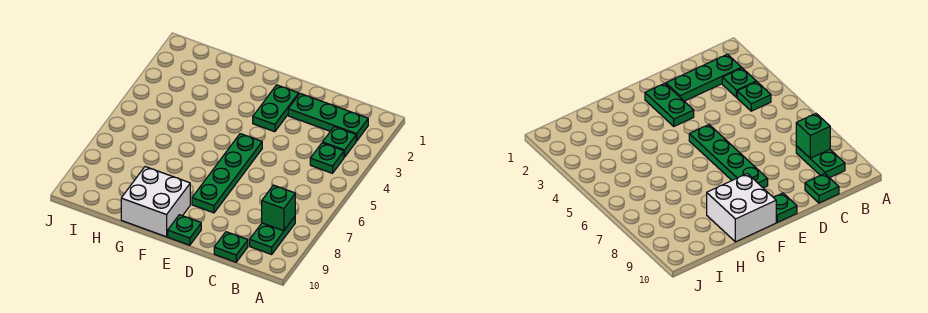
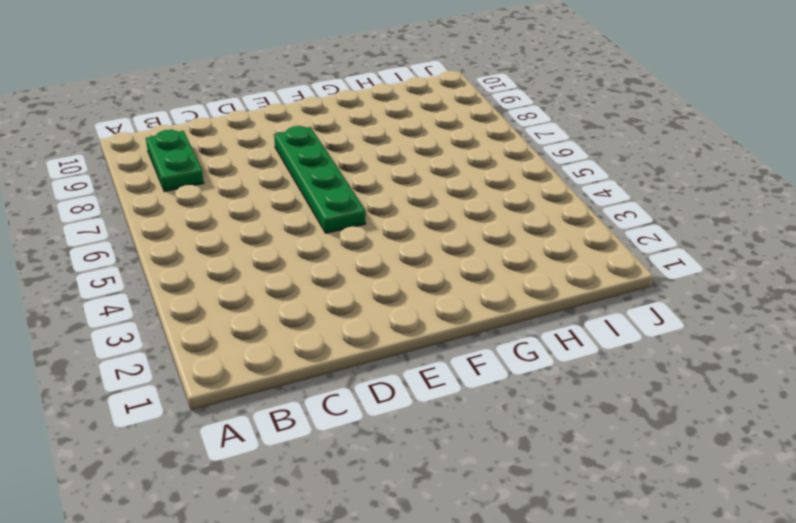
none -> green 1x3 plate [288,94,368,141]
none -> green 1x1 plate [323,127,356,157]

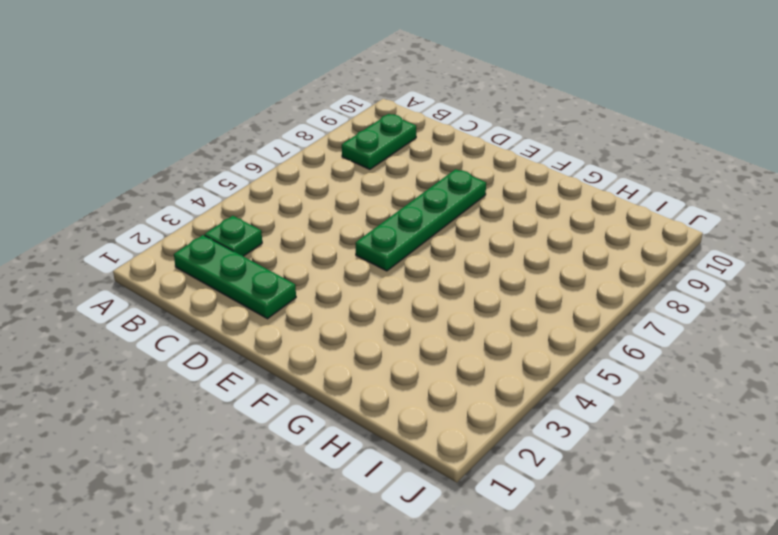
none -> green 1x1 plate [310,143,344,173]
none -> green 1x1 plate [214,232,248,262]

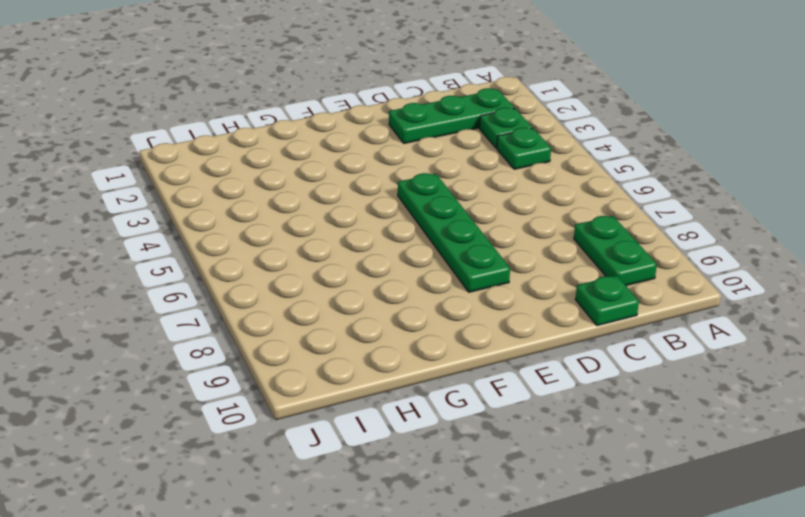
none -> green 1x2 plate [253,85,299,132]
none -> green 1x1 plate [168,215,201,245]

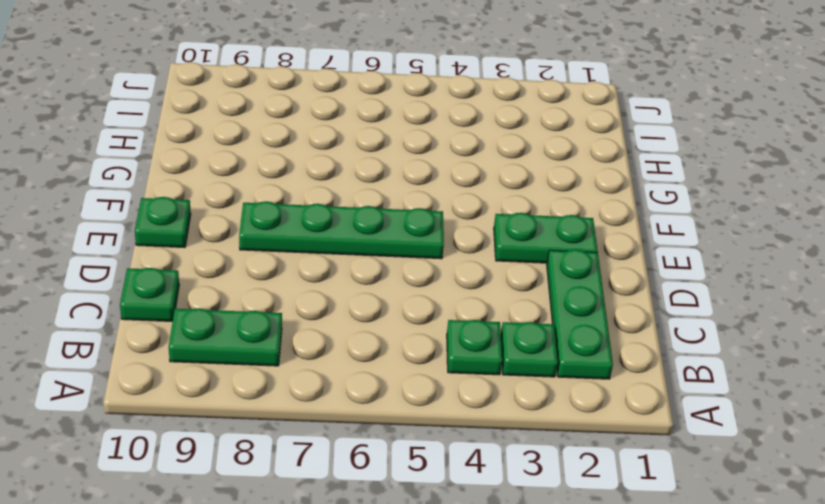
none -> white 2x2 brick [121,167,190,237]
none -> green 1x1 brick [262,185,295,231]

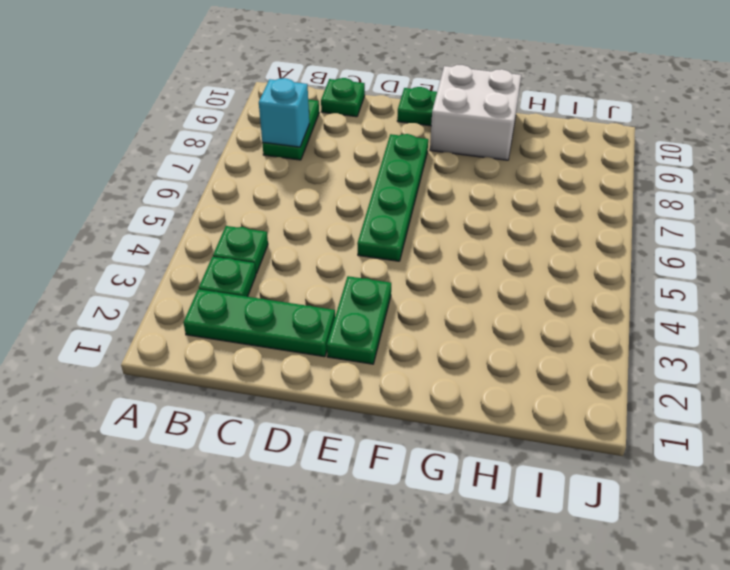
cyan 1x1 brick [259,78,309,147] -> green 1x1 brick [262,185,295,231]

